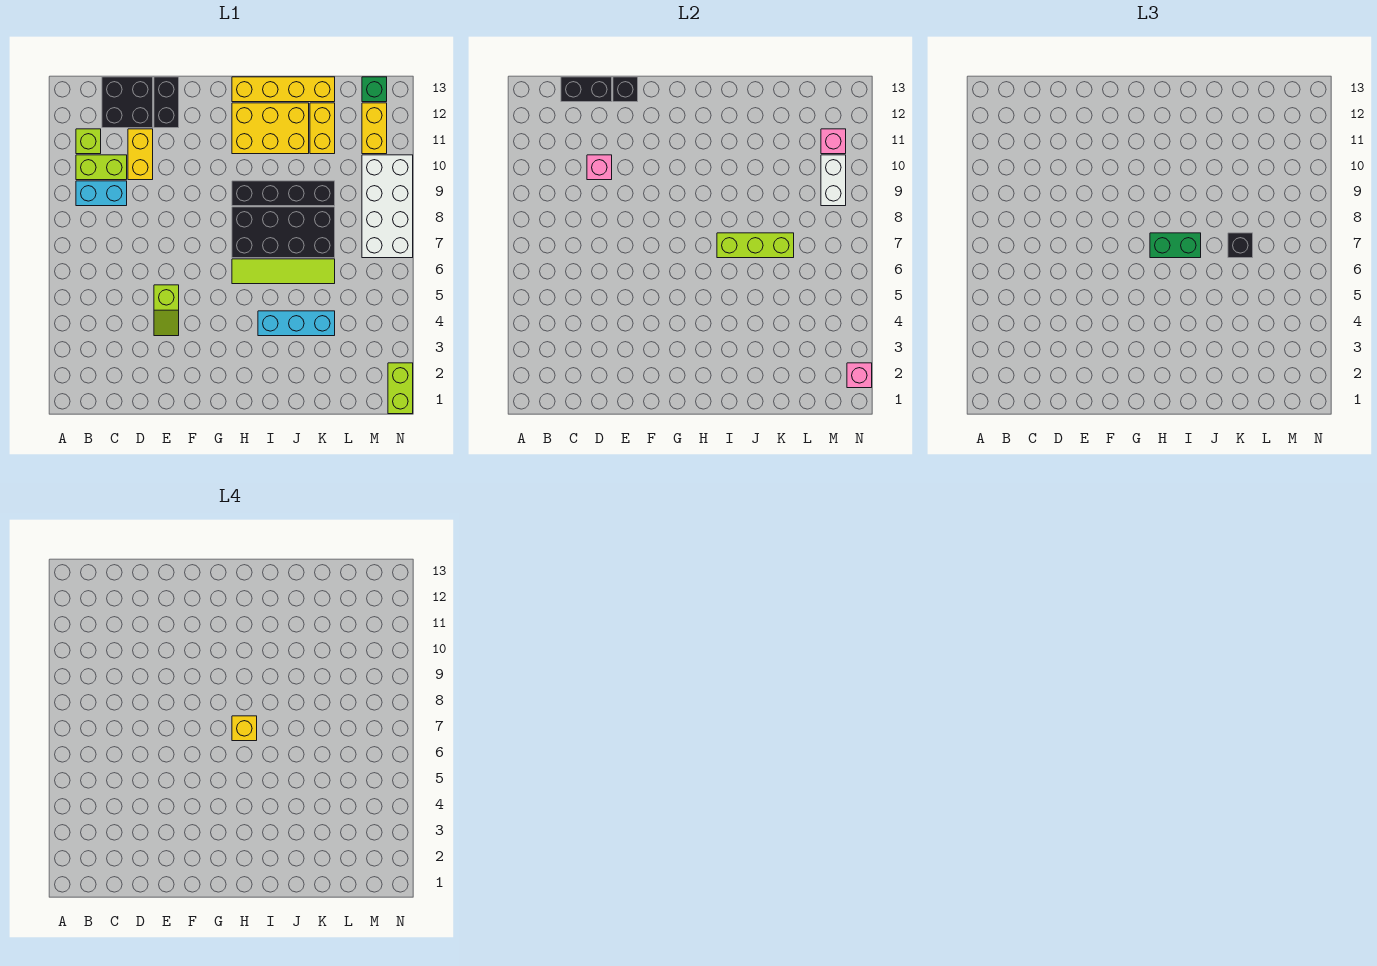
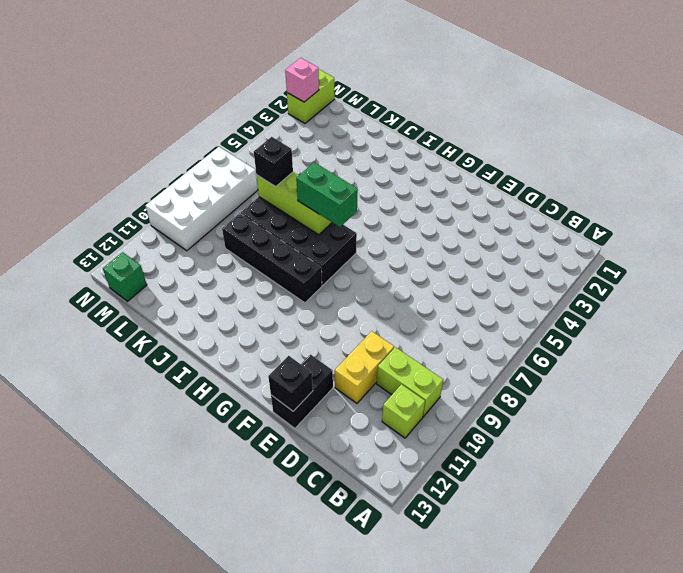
none -> cyan 1x2 brick [76,181,127,206]
none -> black 2x2 brick [102,77,153,128]
none -> lime 1x2 slope [154,285,179,336]

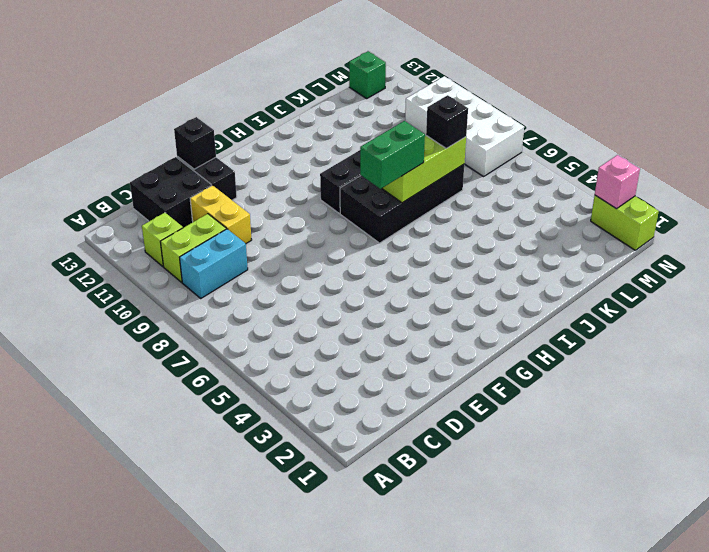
none -> lime 1x2 slope [154,285,179,336]
none -> lime 1x4 tile [232,259,335,284]
none -> yellow 2x3 brick [232,103,309,154]

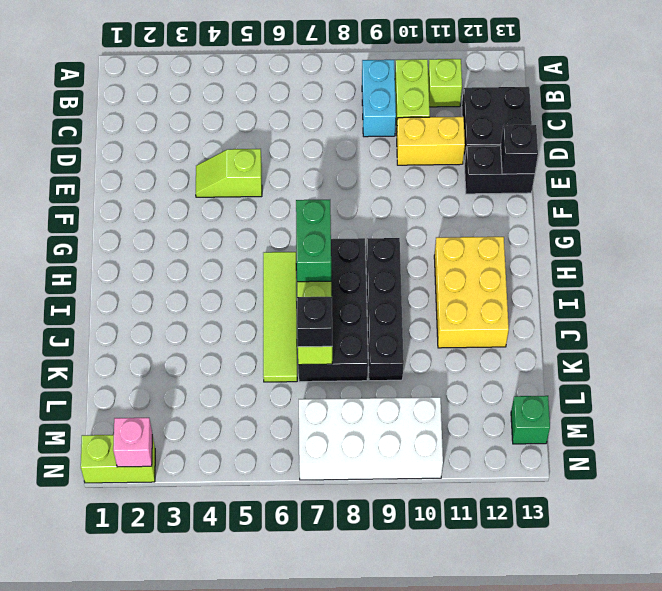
none -> yellow 1x4 brick [232,77,335,102]
none -> cyan 1x3 brick [258,311,335,336]
none -> yellow 1x2 brick [310,103,335,154]

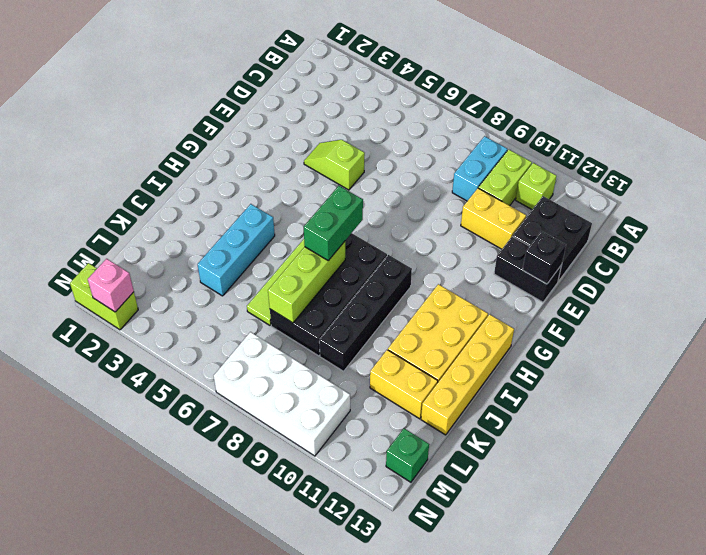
none -> yellow 1x2 brick [362,103,387,154]
none -> black 1x2 brick [561,77,612,102]
none -> pink 1x1 brick [587,155,612,180]

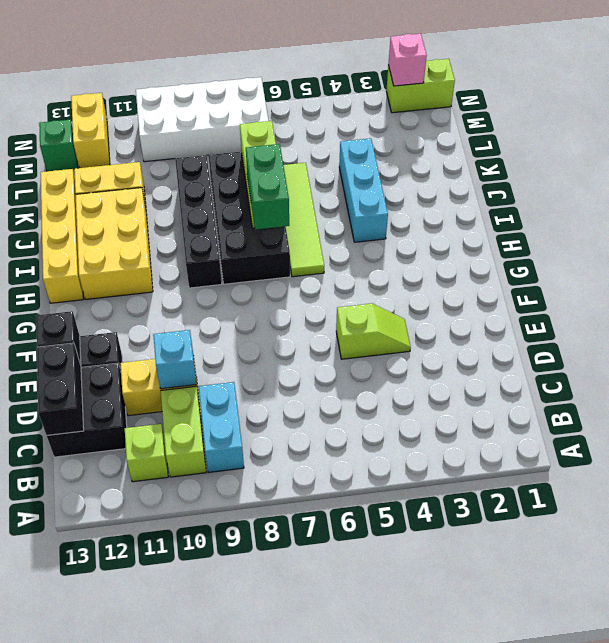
cyan 1x1 brick [153,330,196,389] -> pink 1x1 brick [587,155,612,180]
yellow 1x2 brick [71,93,110,168] -> yellow 1x2 brick turned to [362,103,387,154]
none -> white 1x2 brick [821,155,846,206]
none -> pink 1x1 brick [821,129,846,154]
none -> black 1x1 brick [1228,233,1253,258]

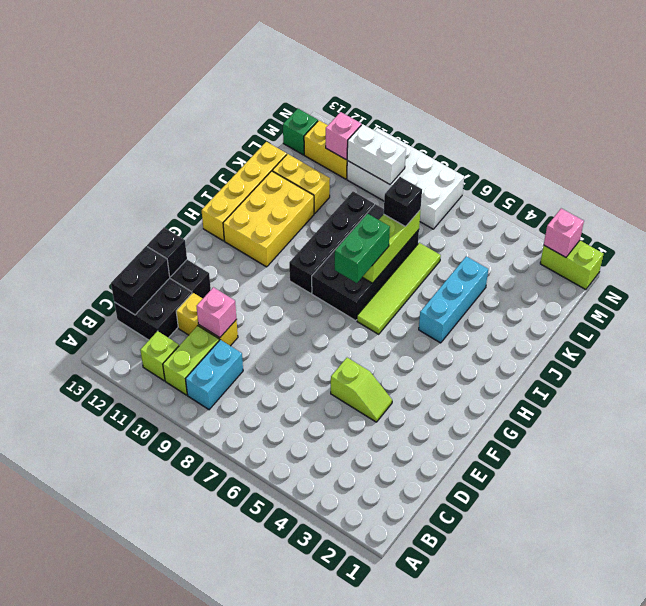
none -> yellow 1x1 brick [232,716,257,741]

